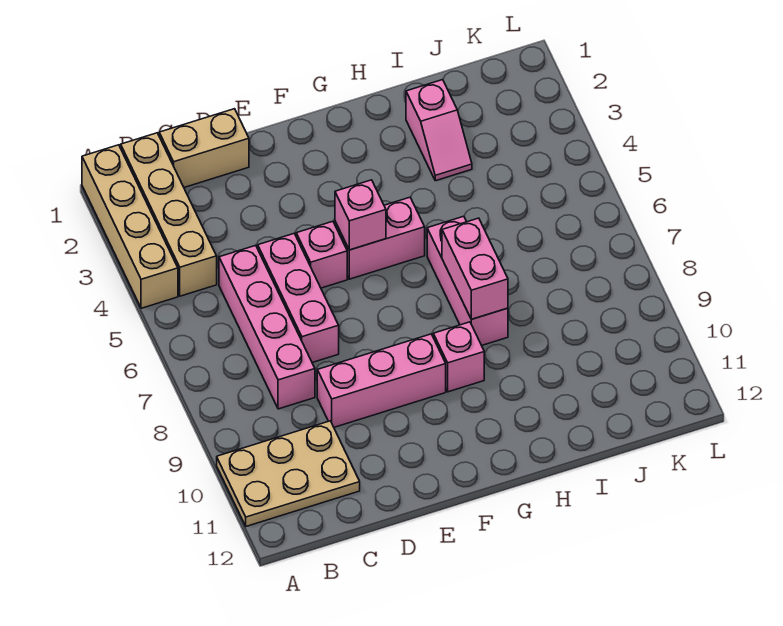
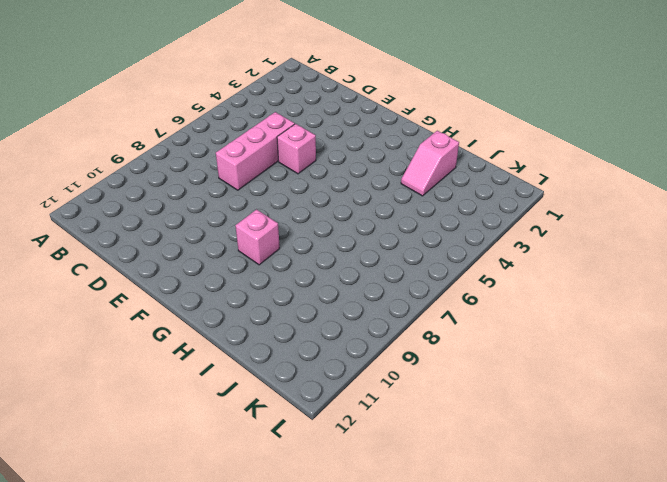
none -> tan 1x4 brick [82,145,178,308]
none -> tan 2x3 plate [217,421,360,526]
none -> tan 1x4 brick [121,133,217,296]

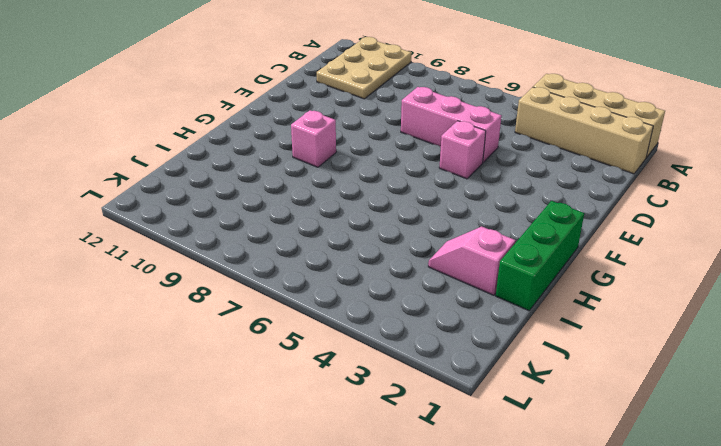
green 1x3 brick [496,201,584,311] -> none
none -> tan 1x2 brick [159,109,249,187]
none -> pink 1x4 brick [219,245,315,409]
none -> pink 1x3 brick [317,334,446,427]

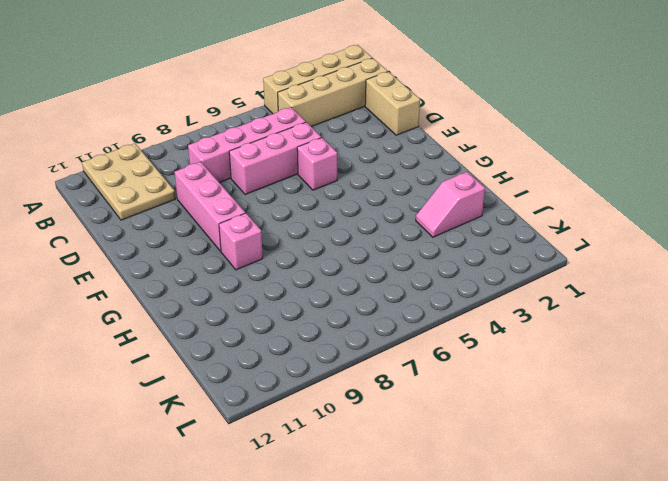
none -> pink 1x2 brick [335,197,425,279]
none -> pink 1x3 brick [427,216,508,346]
none -> pink 1x1 brick [335,180,386,250]

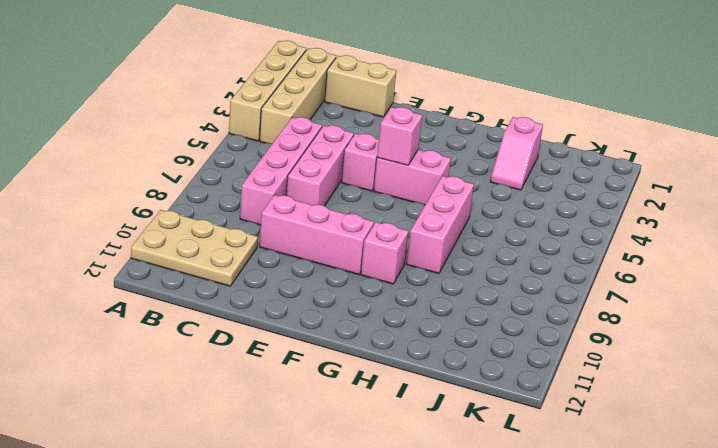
none -> pink 1x2 brick [442,218,508,319]

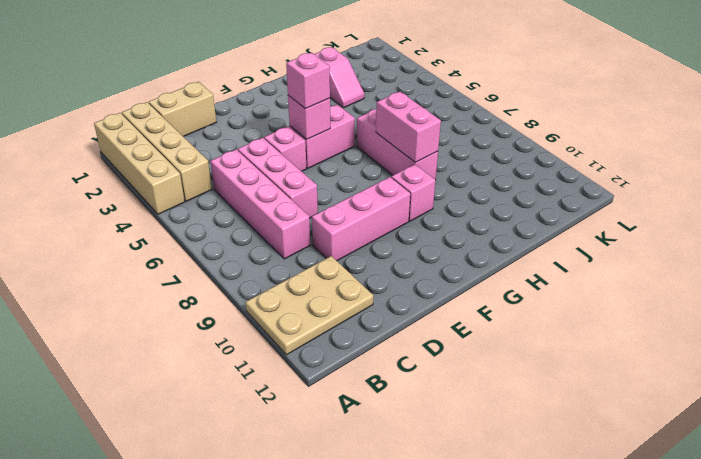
pink 1x1 brick [286,53,330,109] -> none

